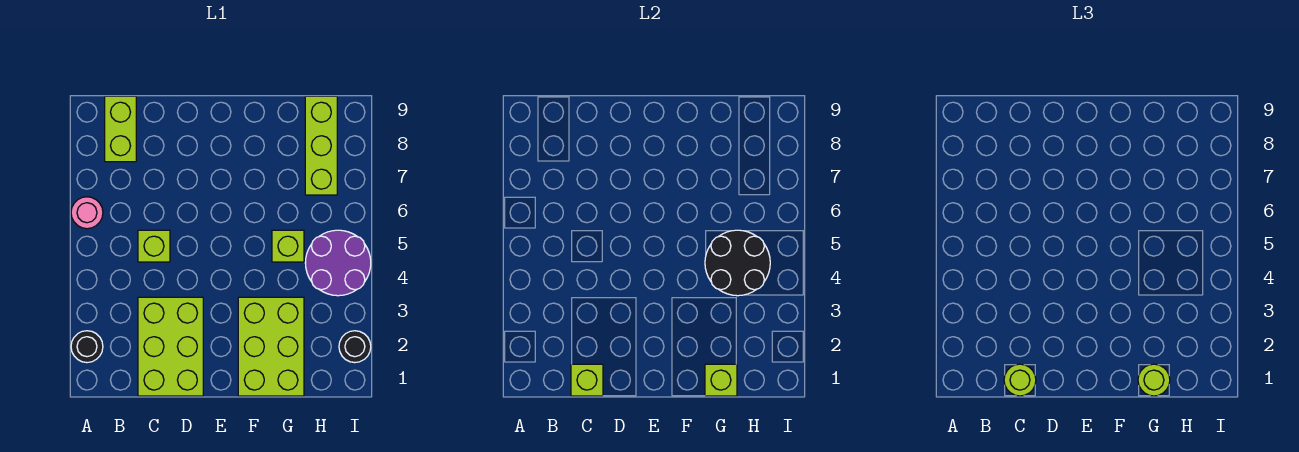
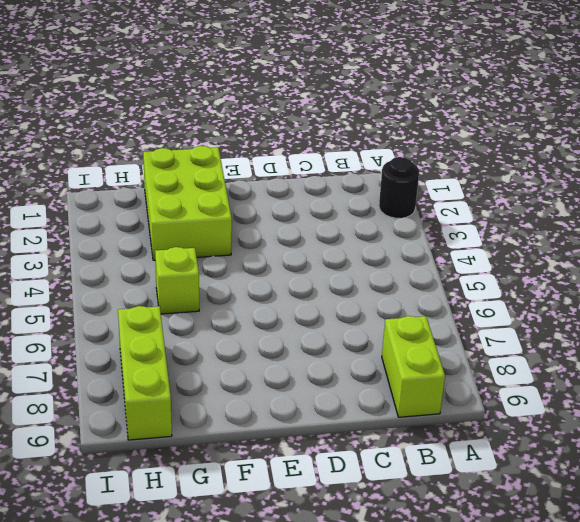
none -> pink 1x1 round brick [71,197,103,229]
none -> lime 2x3 brick [138,297,203,396]
none -> lime 1x1 brick [138,230,170,262]

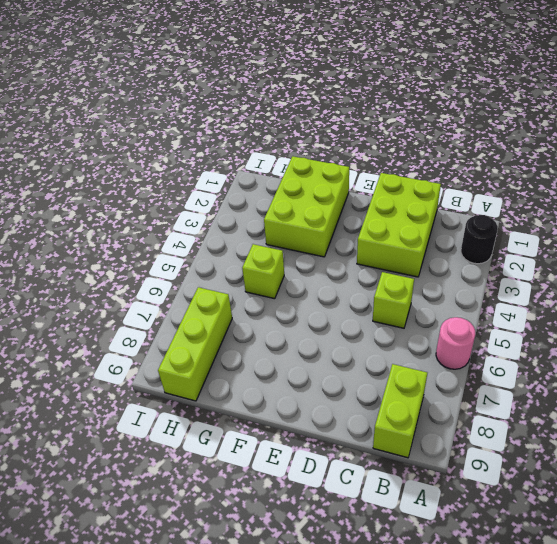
none -> purple 2x2 round brick [305,230,371,296]
none -> black 1x1 round brick [339,331,371,363]
none -> lime 1x1 brick [571,364,603,396]

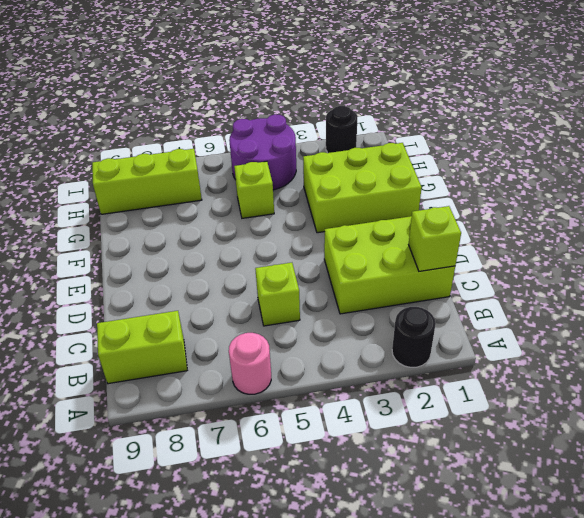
none -> lime 1x1 brick [705,364,737,396]
none -> black 2x2 round brick [705,230,770,296]
none -> lime 1x1 round brick [1004,364,1036,396]

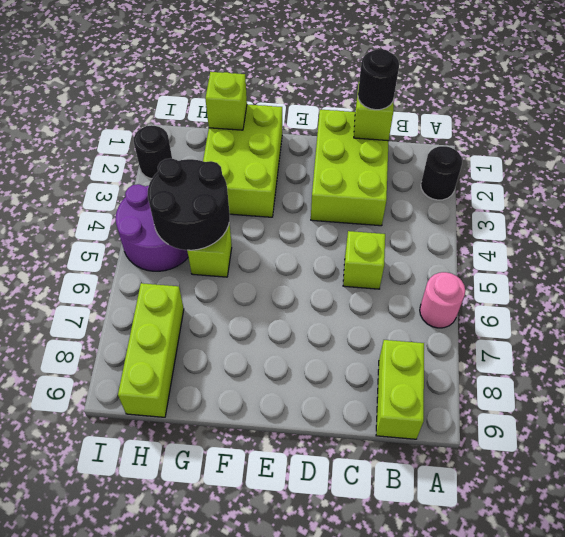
black 1x1 round brick [358,49,399,110] -> lime 1x1 round brick [1004,364,1036,396]
none -> lime 1x1 round brick [1138,364,1170,396]

